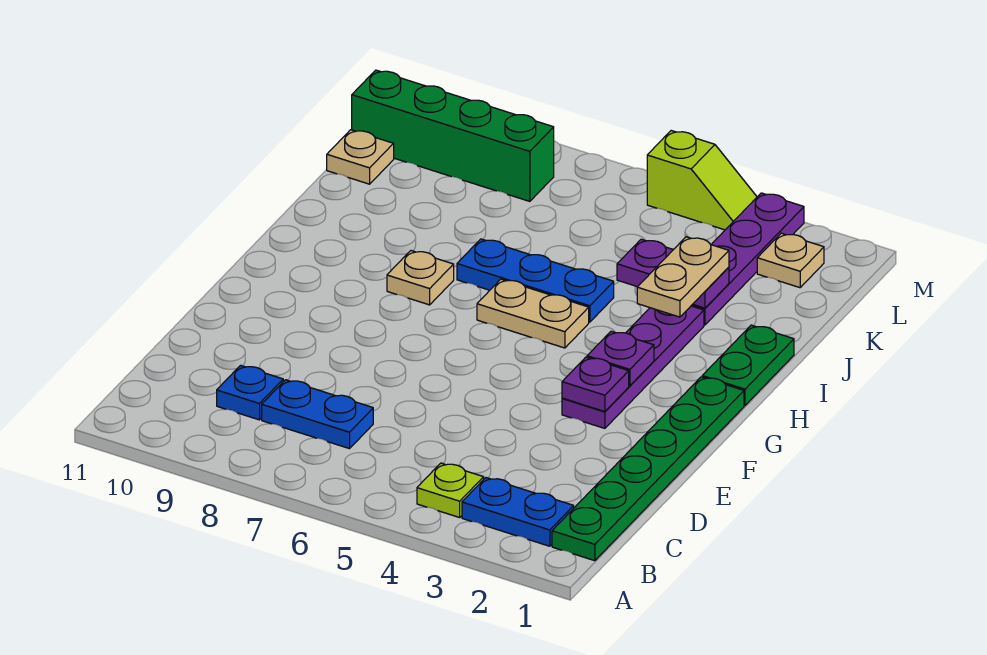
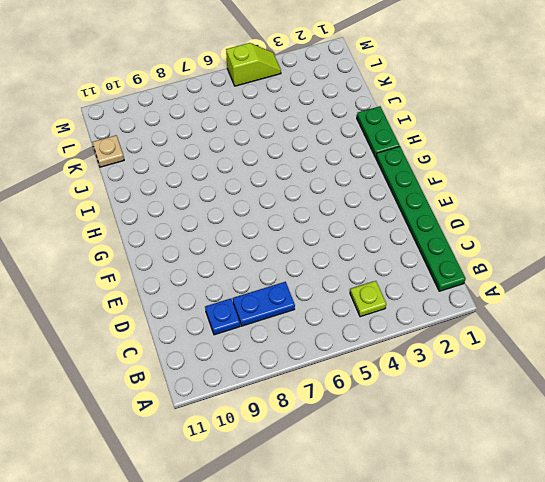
none -> blue 1x2 plate [462,478,574,546]
none -> purple 1x4 plate [562,306,704,428]
none -> tan 1x2 plate [477,279,589,348]

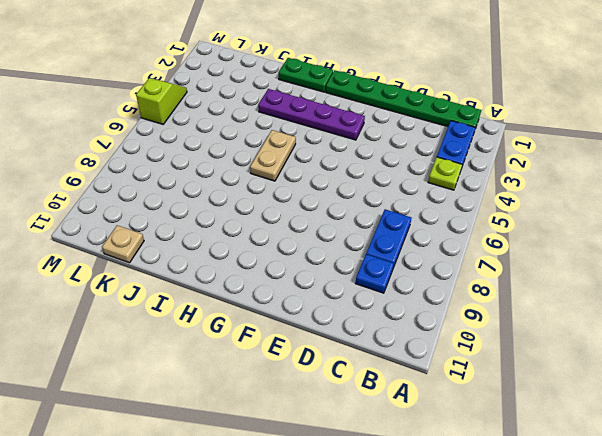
none -> tan 1x1 plate [387,251,454,305]
none -> blue 1x3 plate [457,239,614,322]
none -> purple 1x4 plate [691,193,804,325]

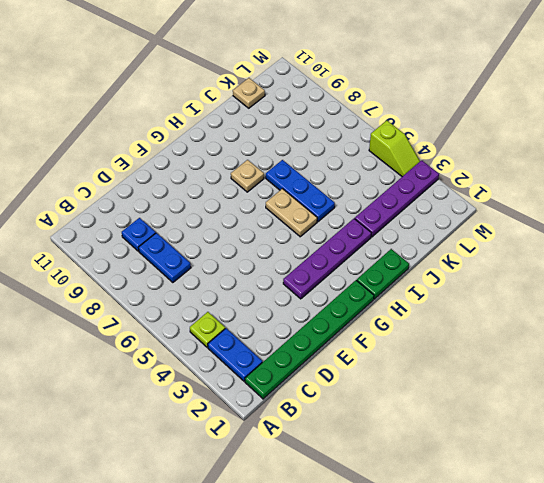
none -> tan 1x1 plate [757,233,824,288]
none -> green 1x4 brick [352,70,554,201]
none -> purple 1x1 plate [562,357,629,412]

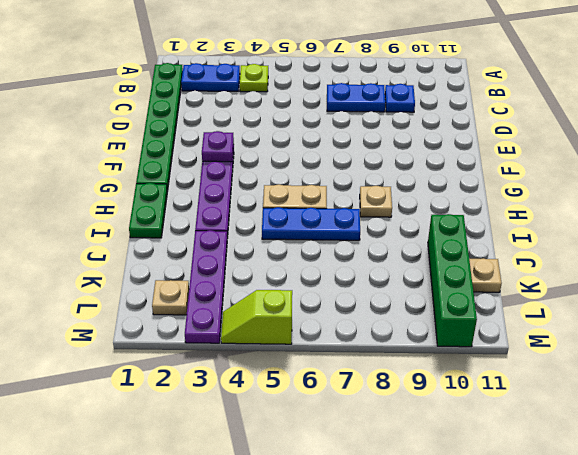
green 1x4 brick [428,214,477,347] -> green 1x4 brick turned to [352,70,554,201]
none -> purple 1x1 plate [587,331,654,386]
none -> purple 1x2 plate [617,239,729,308]
none -> tan 1x2 plate [637,237,729,317]

